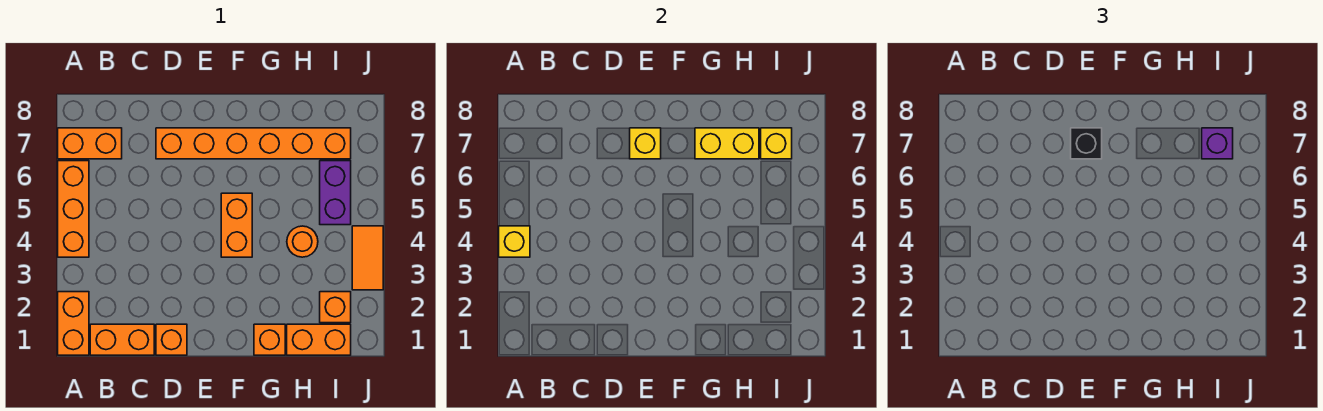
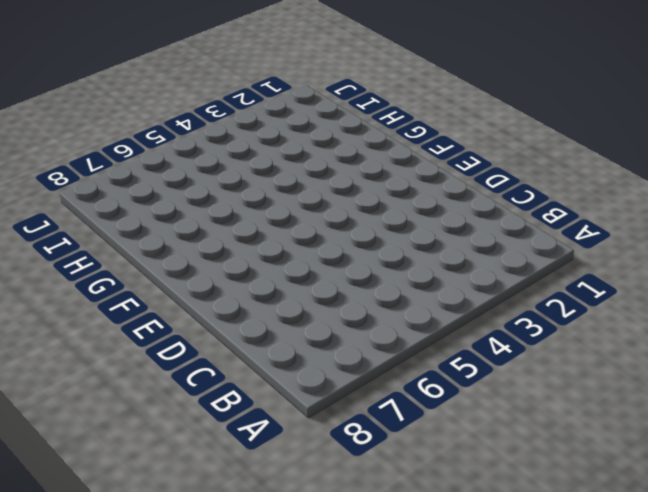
none -> orange 1x2 brick [58,292,89,355]
none -> orange 1x3 brick [58,161,89,257]
none -> orange 1x2 brick [58,128,122,159]

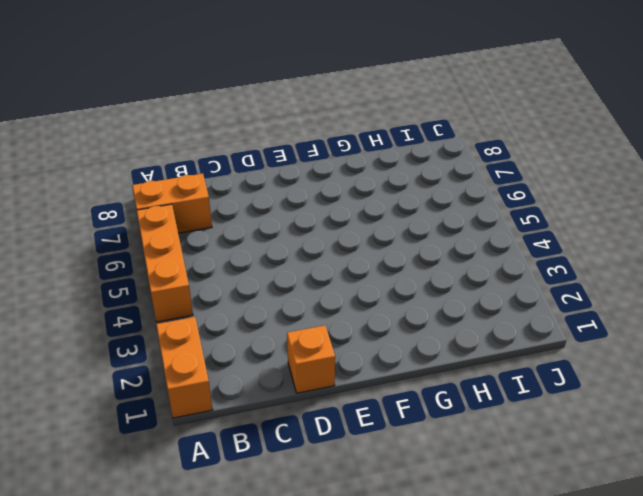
none -> orange 1x2 brick [90,324,154,355]
none -> orange 1x6 brick [156,128,351,159]
none -> orange 1x2 brick [221,193,252,257]

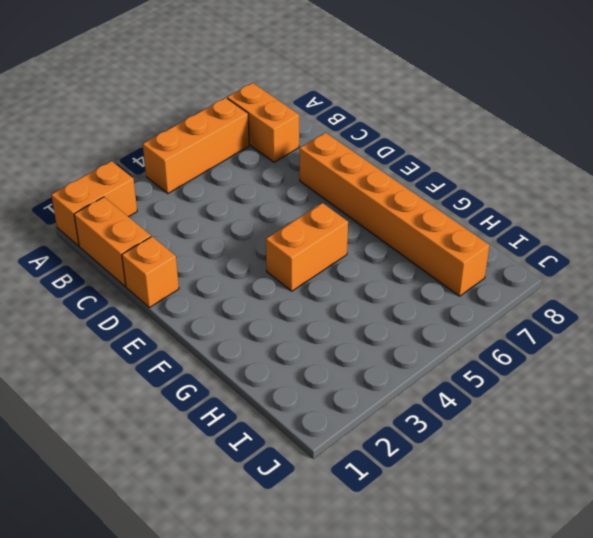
none -> orange 1x1 brick [254,324,285,355]
none -> orange 1x2 brick [287,324,351,355]
none -> orange 1x1 round brick [287,226,318,257]

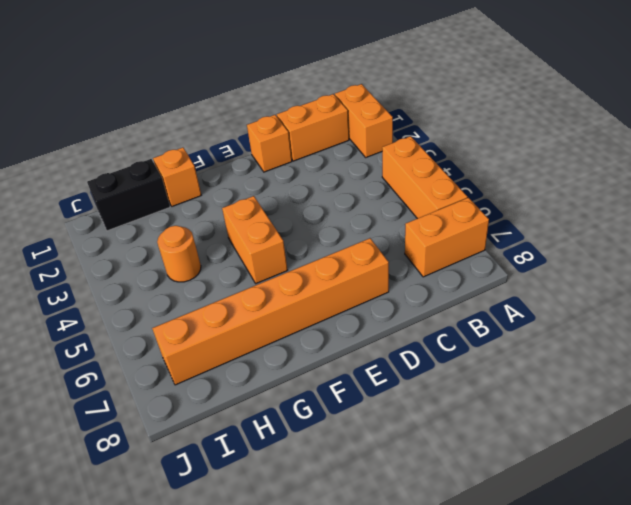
black 1x2 brick [87,159,170,231] -> orange 1x2 brick [287,324,351,355]
none -> orange 1x1 brick [320,292,351,323]
none -> purple 1x2 brick [320,161,351,225]
none -> orange 1x2 tile [352,226,383,290]

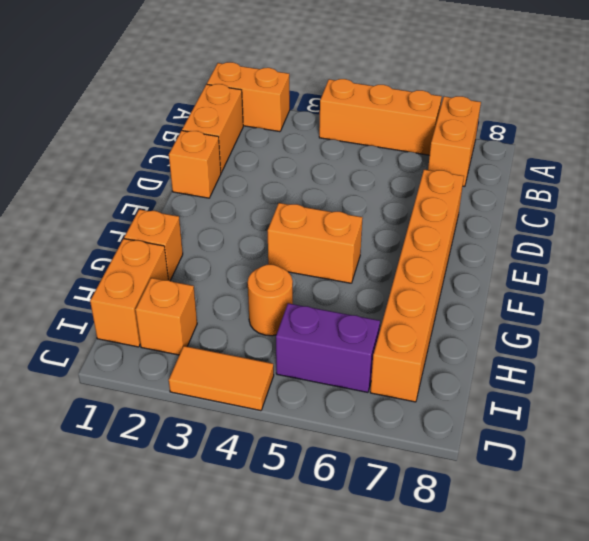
none -> yellow 1x1 brick [499,226,530,257]
none -> yellow 1x1 brick [630,128,661,159]
none -> yellow 1x2 brick [695,128,759,159]

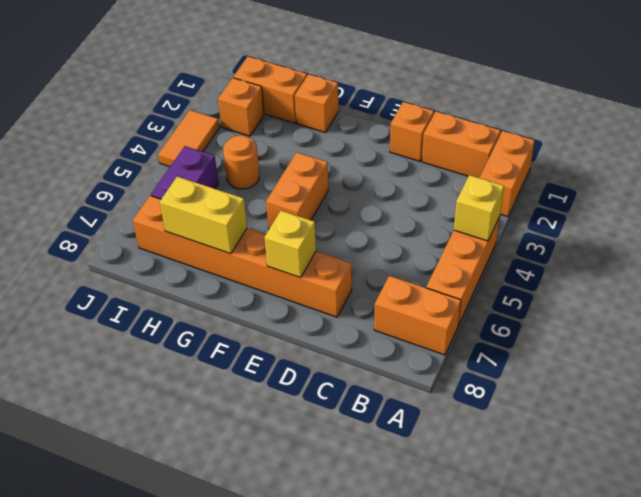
none -> yellow 1x1 brick [761,128,792,159]
none -> black 1x1 brick [1071,128,1102,159]
none -> purple 1x1 brick [1202,128,1233,159]

